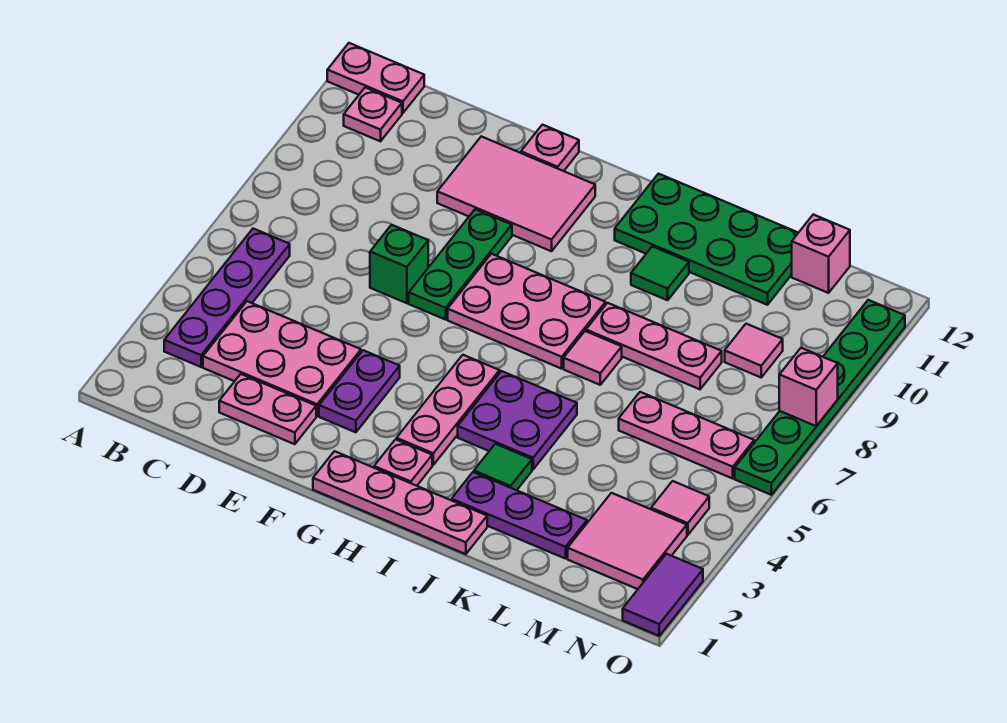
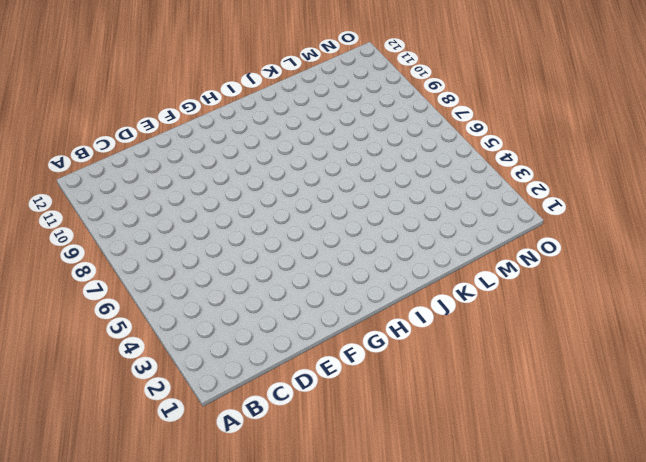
none -> pink 1x2 plate [327,43,424,113]
none -> purple 1x4 plate [164,229,290,367]
none -> pink 1x1 plate [344,87,402,141]

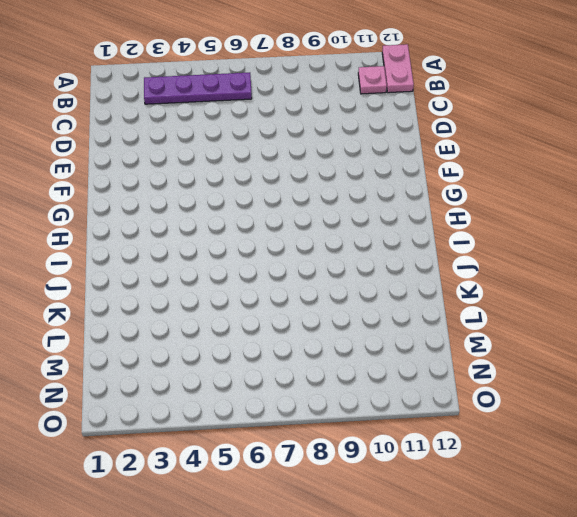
none -> pink 2x3 plate [203,301,361,416]
none -> pink 1x2 plate [219,374,316,444]
none -> green 1x1 brick [370,225,428,303]

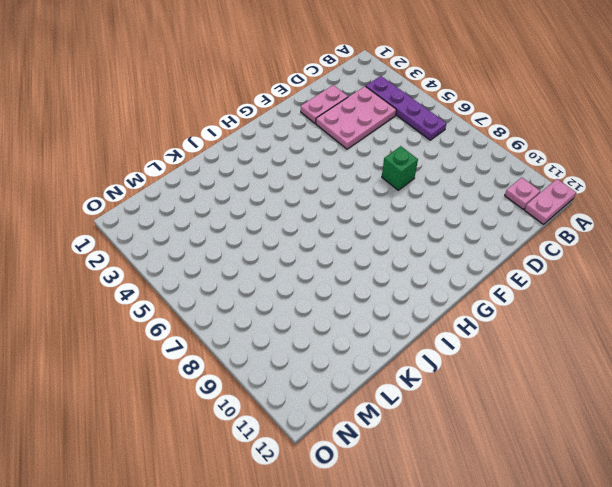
none -> pink 2x3 tile [437,136,595,251]
none -> purple 1x2 plate [319,350,400,432]
none -> green 1x3 plate [409,209,512,320]

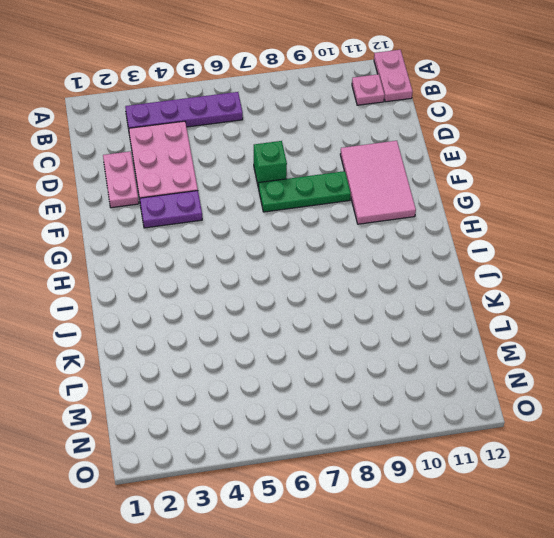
none -> pink 1x1 plate [521,125,579,171]
none -> pink 1x4 plate [313,451,487,554]
none -> pink 2x3 plate [448,254,606,369]

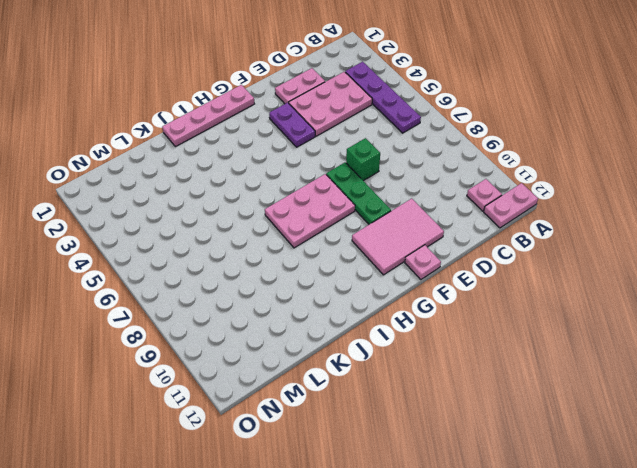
none -> pink 1x1 plate [374,439,432,486]
none -> pink 1x3 plate [397,355,500,465]
none -> purple 2x2 plate [458,371,577,469]

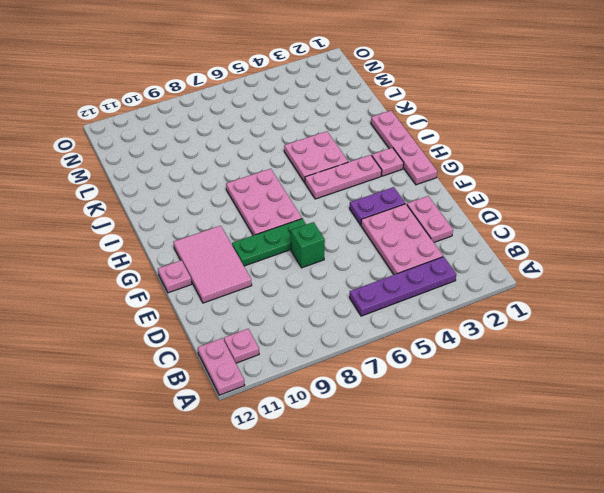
pink 2x2 plate [284,131,348,182] -> purple 2x2 plate [458,371,577,469]
none -> green 2x4 plate [615,174,798,305]
none -> purple 1x3 plate [451,472,587,559]
none -> green 1x1 tile [474,444,532,490]

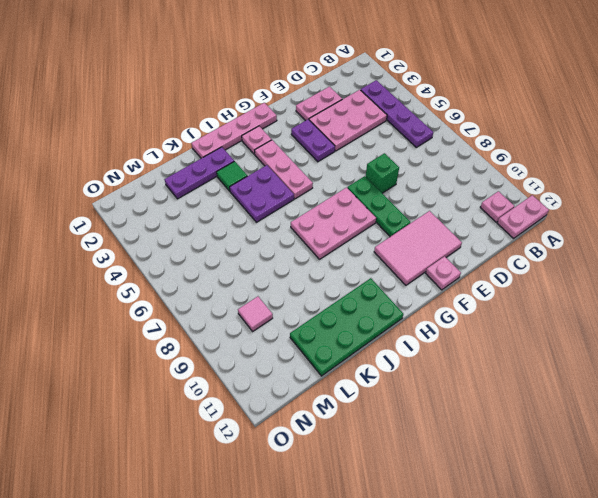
none -> pink 1x1 tile [564,331,622,385]
none -> pink 1x3 plate [586,303,722,389]
none -> green 1x1 tile [631,246,689,300]

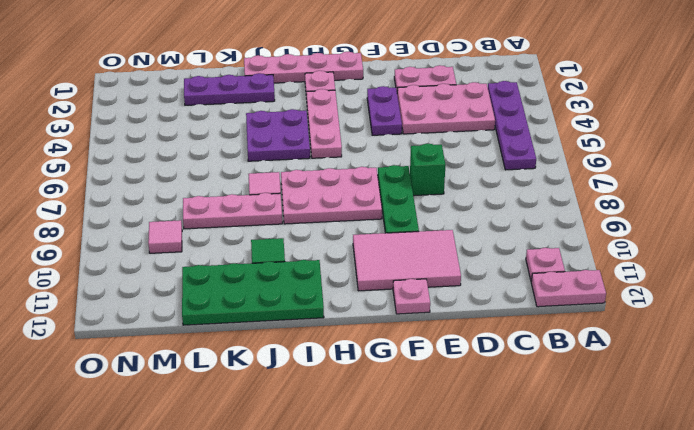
none -> green 1x1 tile [474,444,532,490]
none -> pink 1x3 plate [619,392,754,478]
none -> pink 2x2 tile [568,493,687,589]

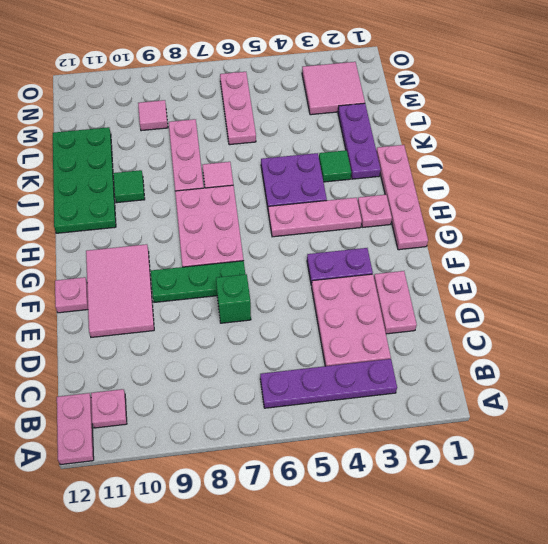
none -> pink 1x1 brick [792,215,850,293]
none -> pink 1x1 tile [651,481,709,535]
none -> purple 1x2 tile [623,554,703,636]

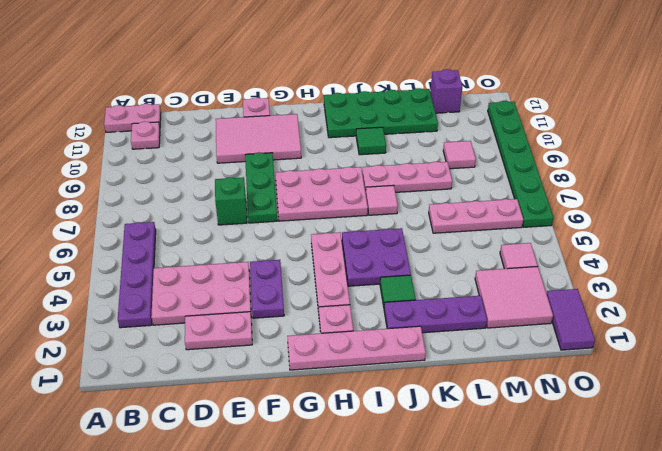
purple 1x1 brick [430,69,462,113] -> pink 1x1 brick [792,215,850,293]
none -> pink 1x1 brick [779,348,838,426]

